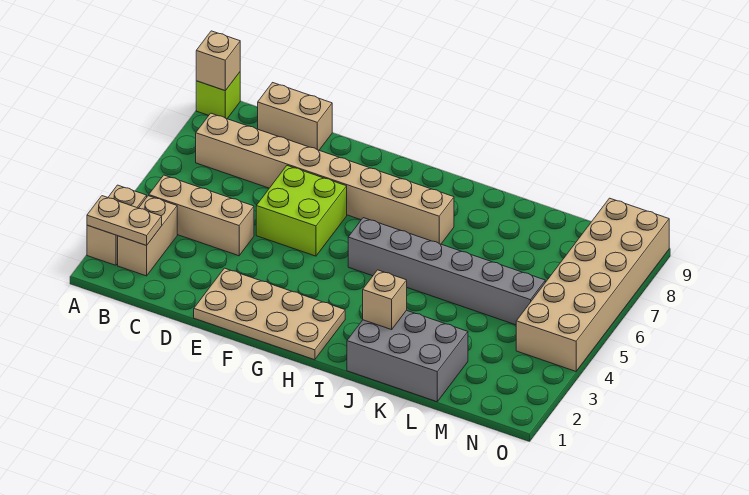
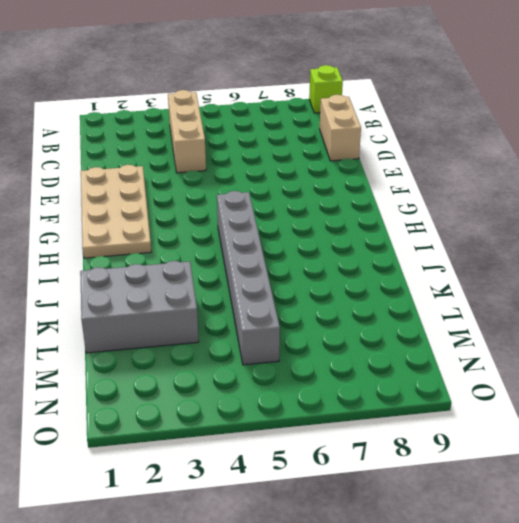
grey 2x3 brick [80,261,199,353] -> grey 2x3 brick turned to [347,310,468,402]
none -> tan 1x2 brick [87,185,147,265]
none -> tan 1x2 brick [118,196,177,276]
none -> tan 1x8 brick [196,113,454,244]

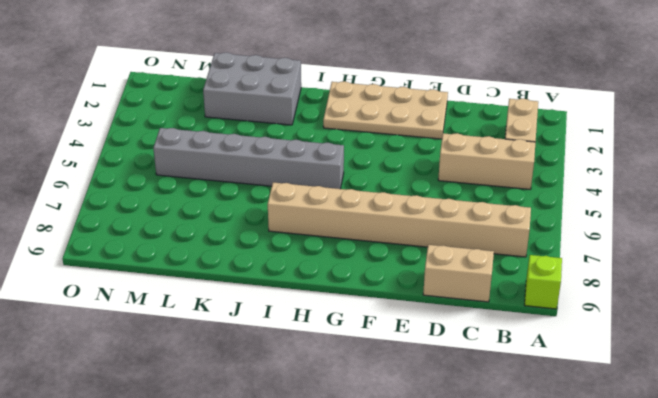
none -> tan 1x2 brick [87,185,147,265]
none -> lime 2x2 brick [256,166,347,256]
none -> tan 2x6 brick [516,198,669,371]

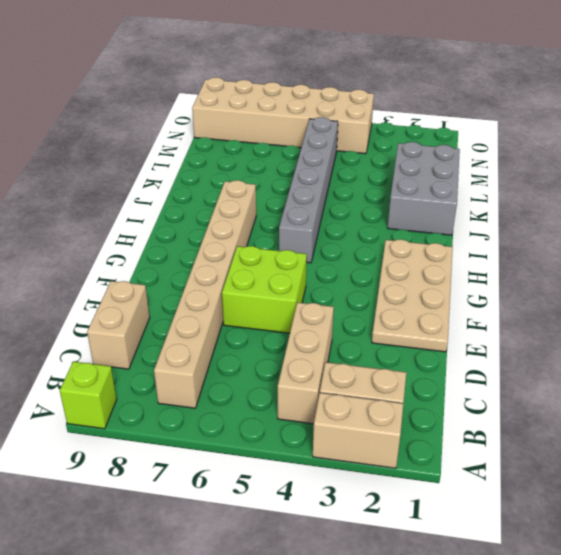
none -> tan 1x2 plate [87,196,162,246]
none -> tan 1x1 brick [196,31,240,91]
none -> tan 1x1 brick [363,270,407,330]

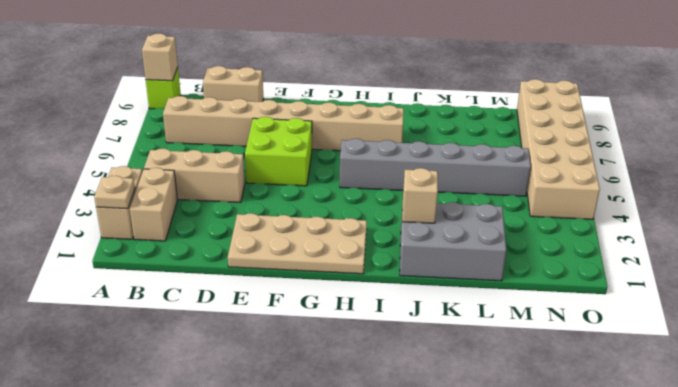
tan 1x1 plate [94,176,135,209] -> tan 1x2 plate [87,196,162,246]

